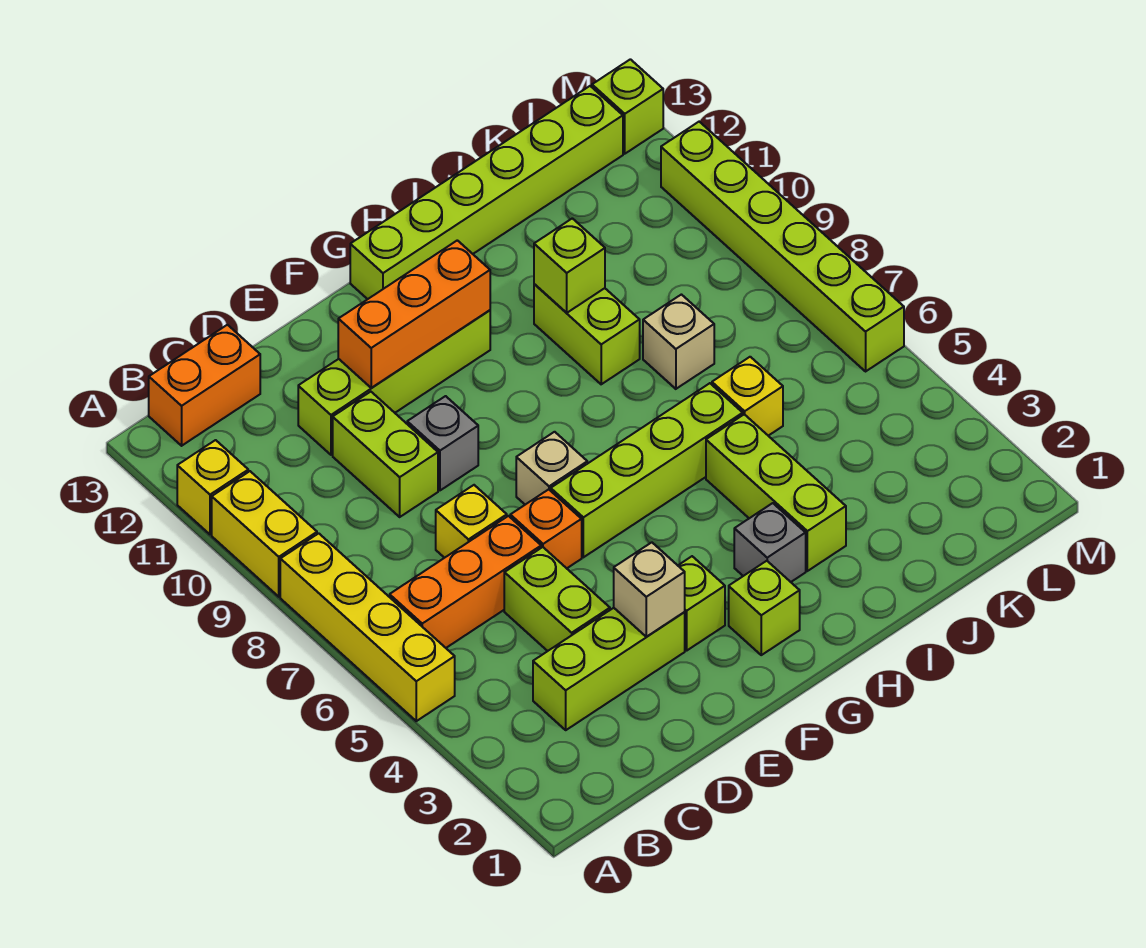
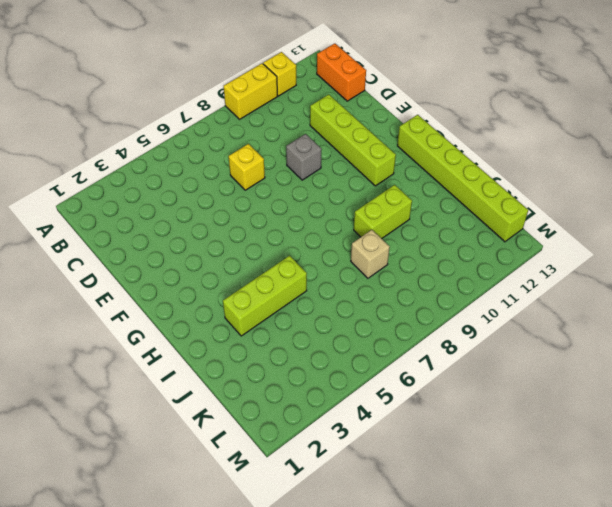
none -> yellow 1x4 brick [280,533,455,721]
none -> orange 1x3 brick [390,516,541,648]
none -> lime 1x3 brick [533,608,685,730]

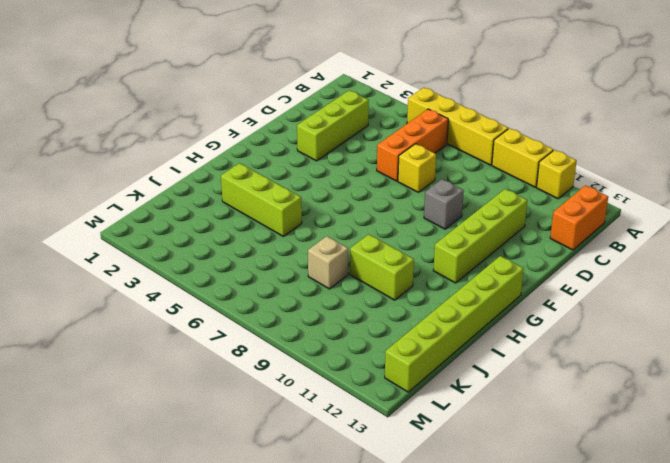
none -> lime 1x2 brick [504,547,610,651]
none -> lime 1x2 brick [333,392,438,517]
none -> orange 1x1 brick [510,489,582,568]

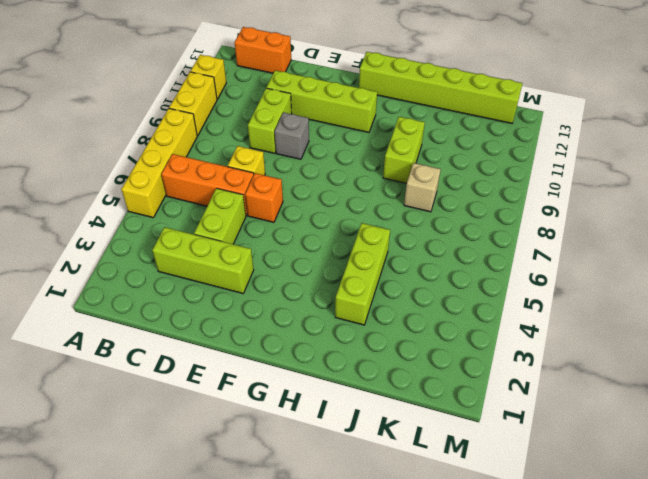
none -> lime 1x1 brick [678,556,725,651]
none -> lime 1x4 brick [551,383,743,557]
none -> tan 1x1 brick [516,432,587,505]

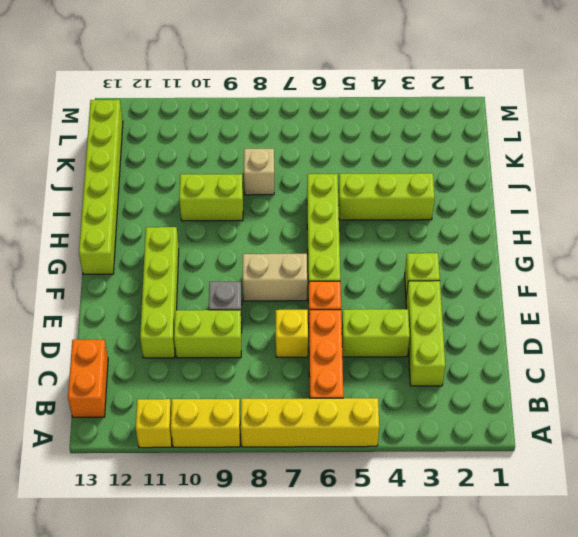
tan 1x2 brick [243,254,307,301] -> tan 1x1 brick [516,432,587,505]
none -> lime 1x1 brick [729,561,800,655]
none -> grey 1x1 brick [734,503,806,582]
none -> yellow 1x1 brick [712,357,783,436]

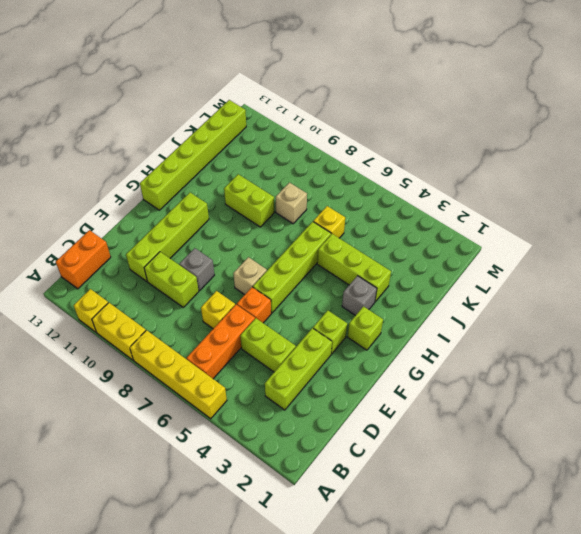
none -> lime 1x6 brick [661,122,904,371]
none -> lime 1x1 brick [592,59,663,154]
none -> tan 1x1 brick [614,542,685,637]

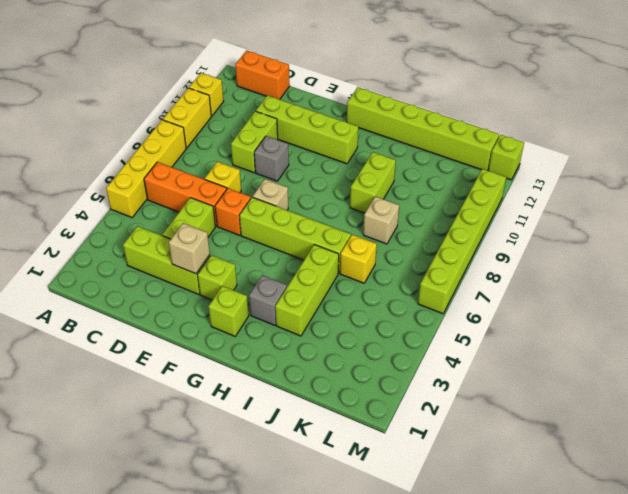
none -> orange 1x3 brick [338,240,490,388]
none -> lime 1x1 brick [534,218,605,313]

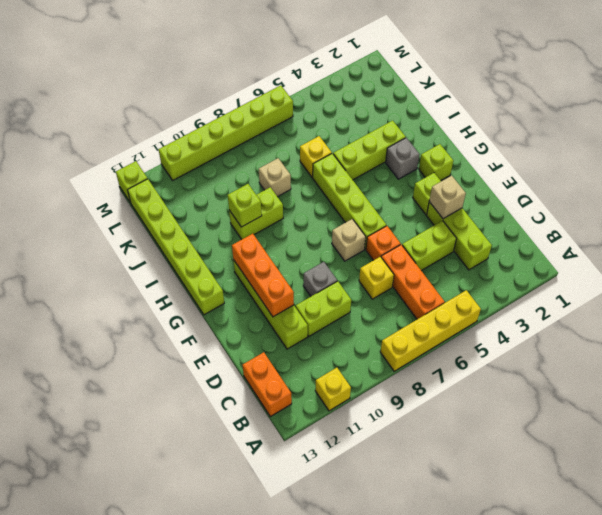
none -> yellow 1x2 brick [212,471,317,597]

